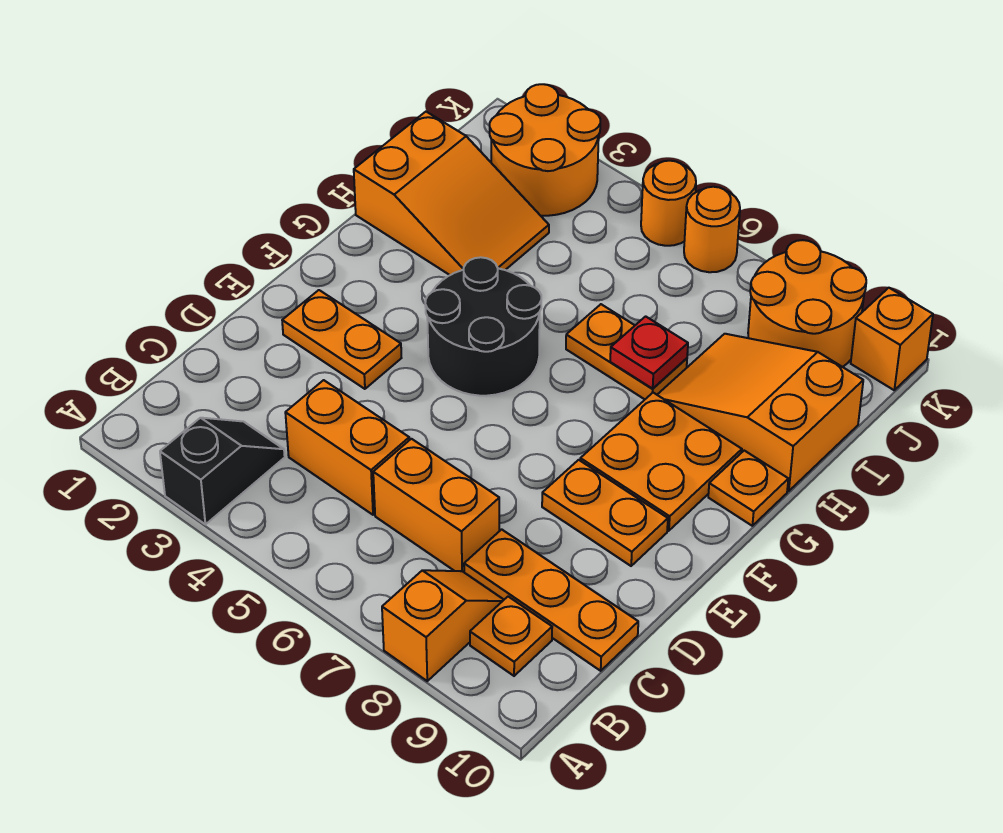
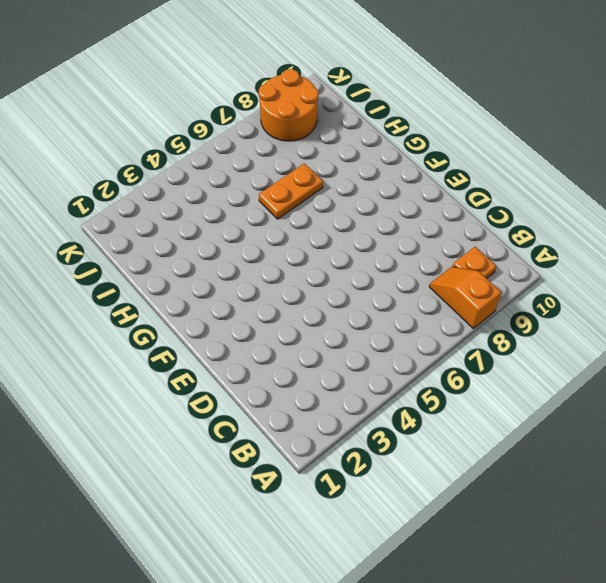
none -> black 1x2 slope [160,418,285,524]
none -> orange 1x2 brick [285,380,409,515]
none -> orange 1x2 brick [373,439,499,572]

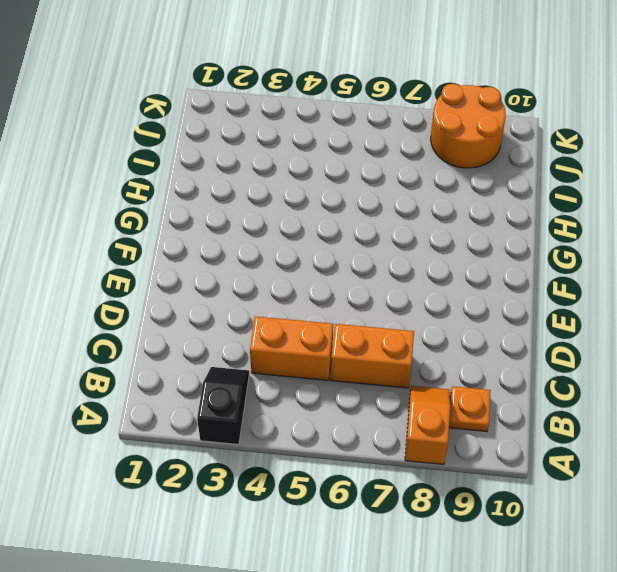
none -> orange 1x3 plate [464,529,638,671]
none -> orange 1x2 plate [282,290,401,389]
none -> orange 1x2 plate [542,460,668,566]

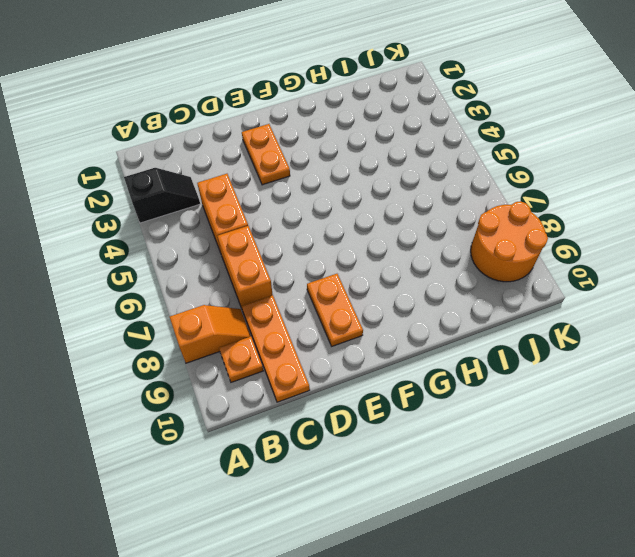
none -> black 2x2 round brick [425,257,541,396]
none -> orange 2x2 plate [580,393,742,531]
none -> orange 1x1 plate [708,451,788,526]

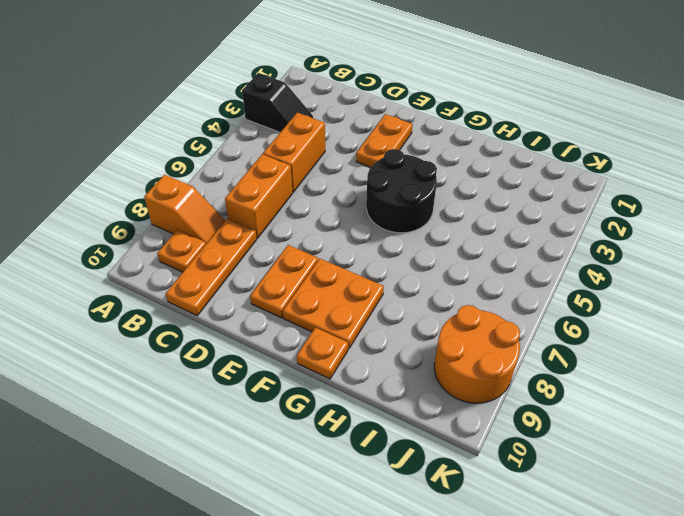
none -> orange 2x3 slope [354,112,549,275]
none -> orange 1x2 plate [566,304,687,399]
none -> orange 2x3 slope [657,334,863,491]

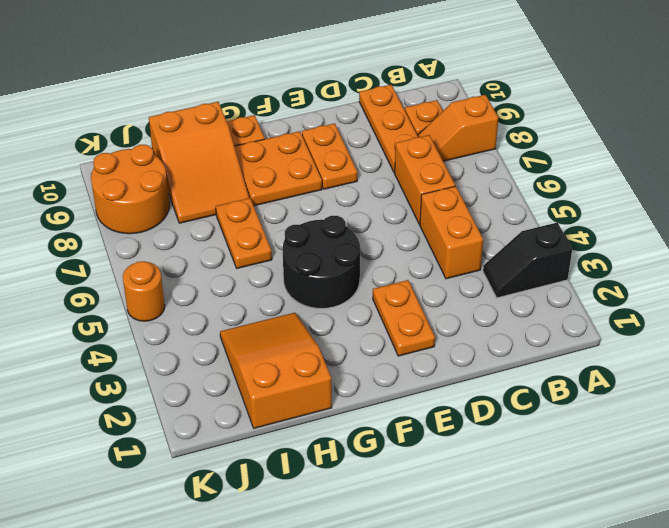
none -> orange 2x2 round brick [490,84,600,216]
none -> orange 1x1 round brick [684,187,740,272]
none -> orange 1x1 brick [851,288,933,390]

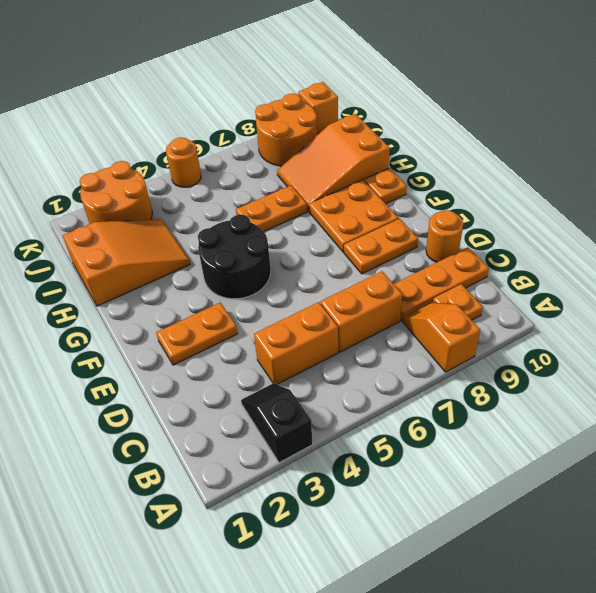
orange 1x1 round brick [426,210,463,262] -> orange 1x1 round brick moved to [684,187,740,272]
none -> red 1x1 plate [610,316,688,389]

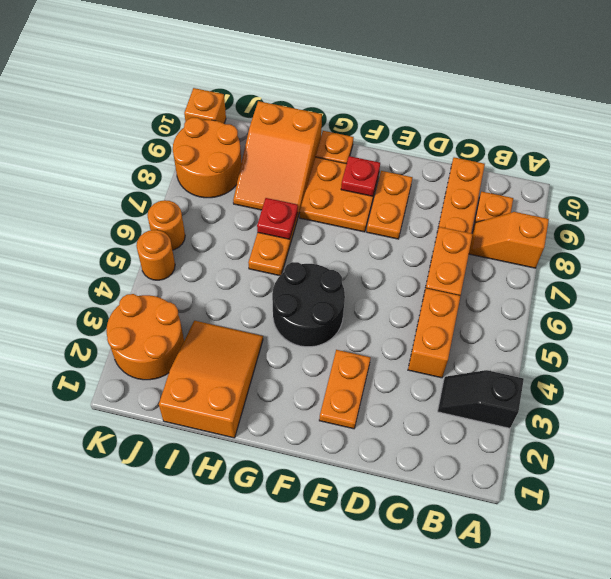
red 1x1 plate [341,156,380,196] -> none

